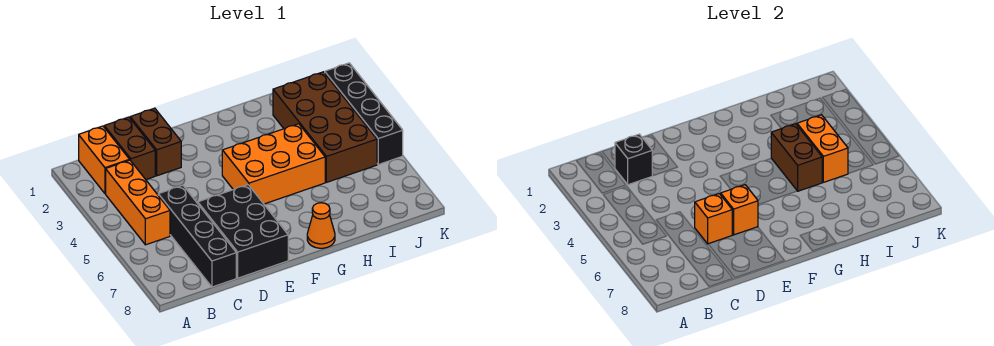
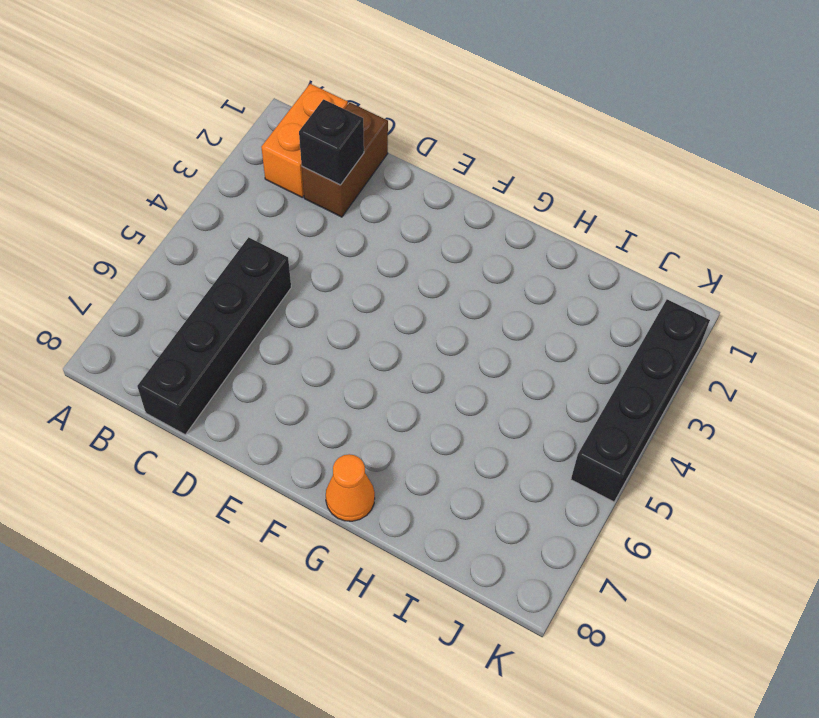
none -> orange 1x3 brick [106,160,170,245]
none -> brown 1x2 brick [130,108,181,176]
none -> black 2x3 brick [198,185,288,278]

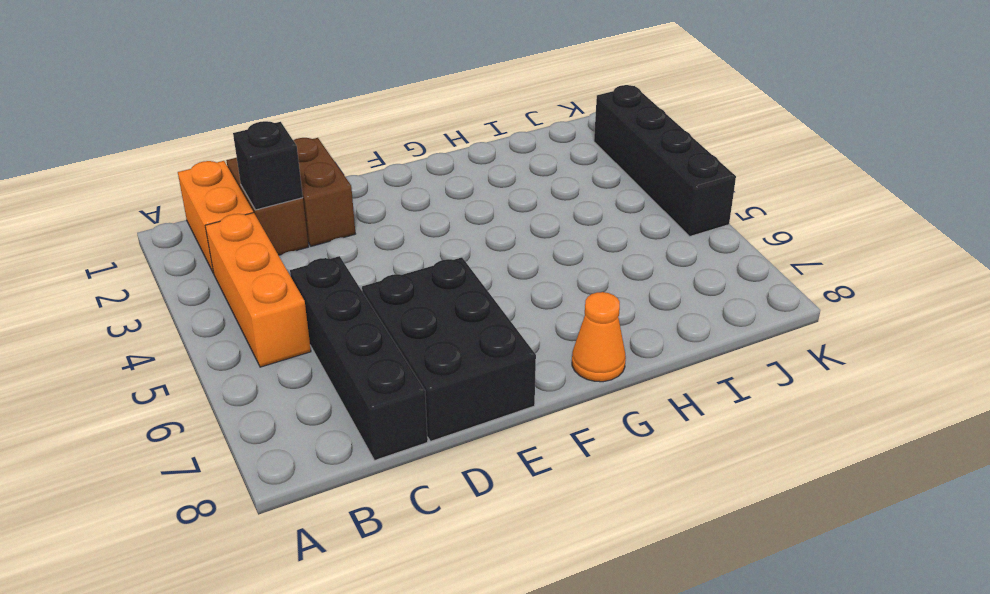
none -> orange 2x3 brick [222,124,325,204]
none -> brown 2x4 brick [273,72,377,182]
none -> orange 1x1 brick [695,194,732,244]

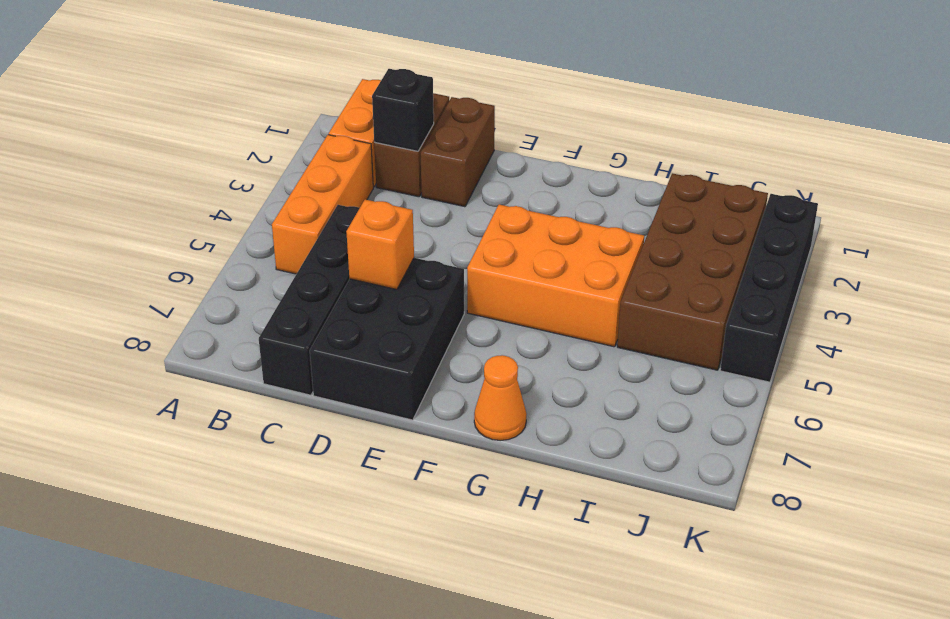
none -> orange 1x1 brick [721,185,758,235]
none -> brown 1x2 brick [771,124,822,191]
none -> orange 1x2 brick [797,115,848,182]

